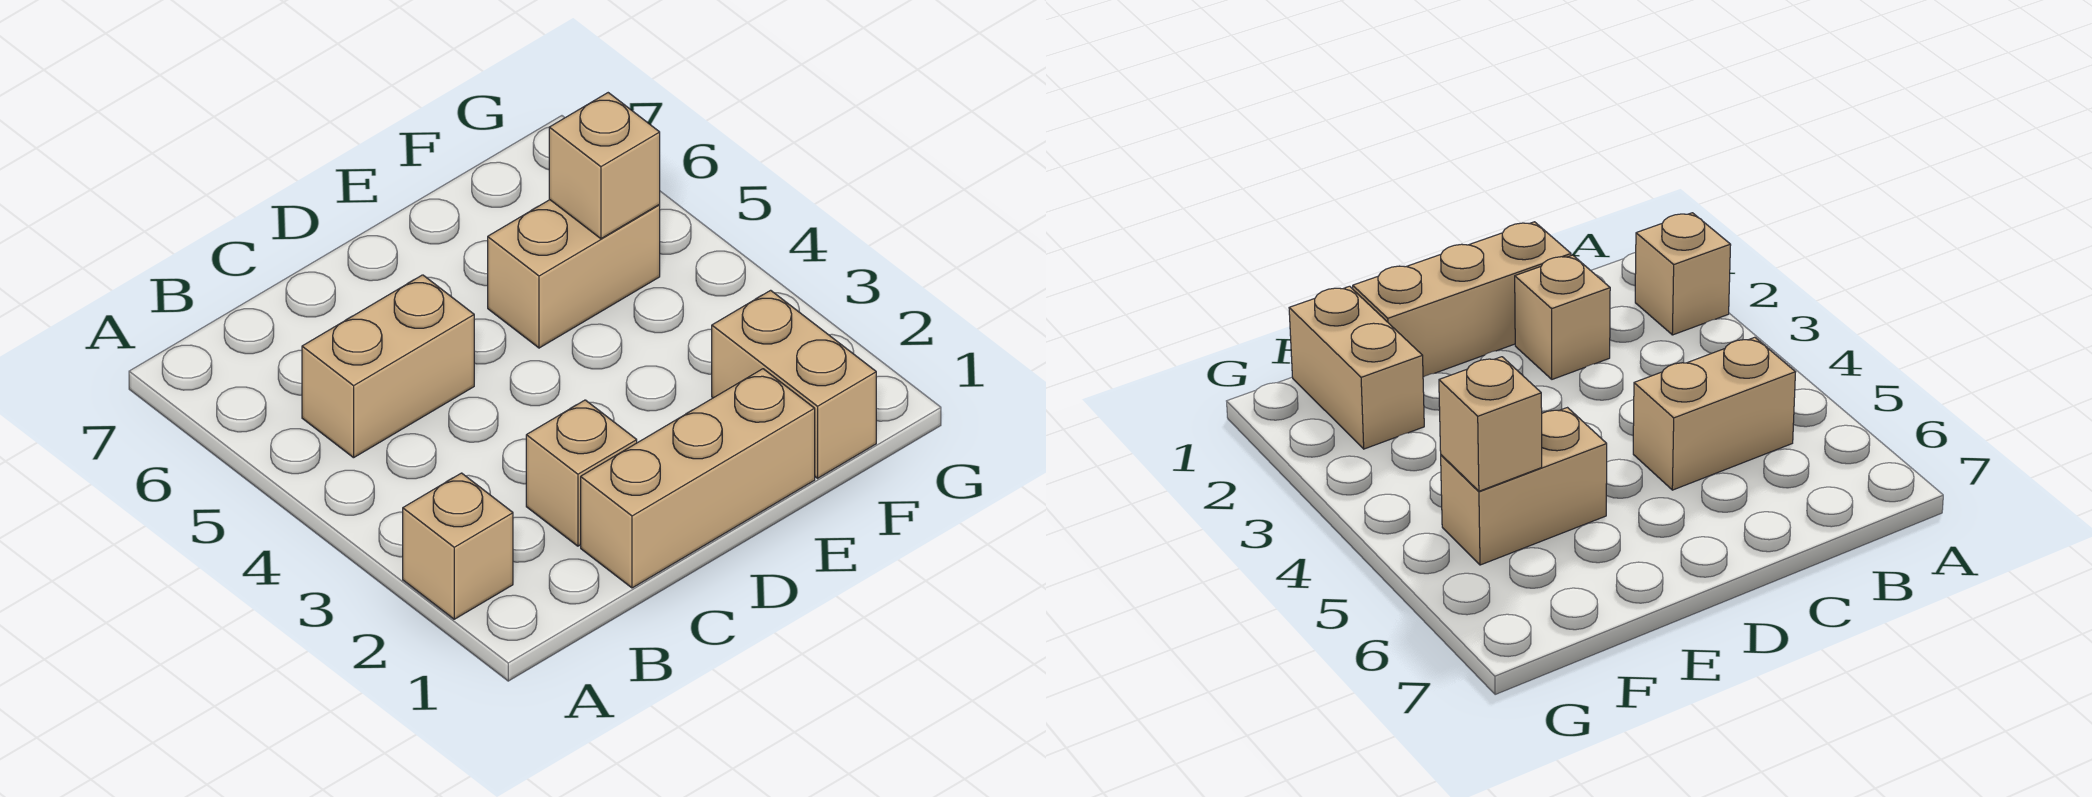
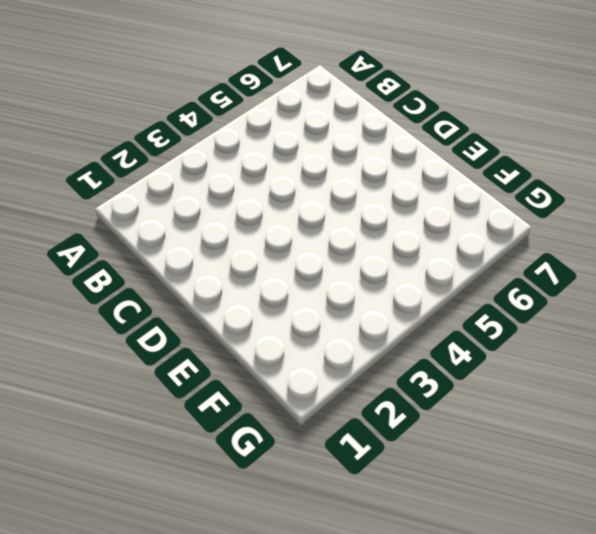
none -> tan 1x1 brick [403,473,513,619]
none -> tan 1x2 brick [302,275,474,458]

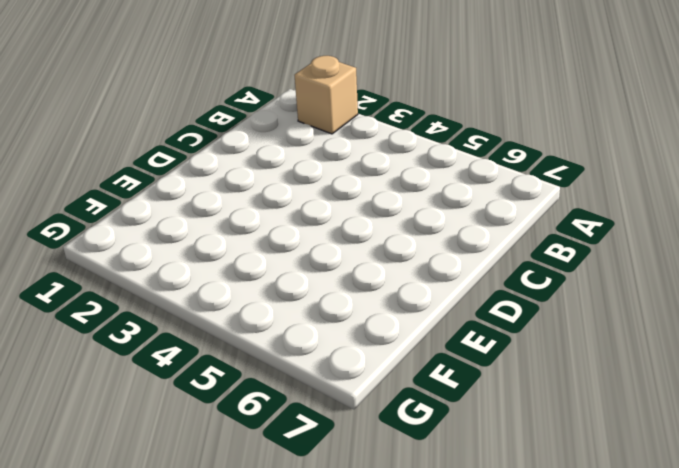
none -> tan 1x2 brick [302,275,474,458]
none -> tan 1x3 brick [581,369,815,588]

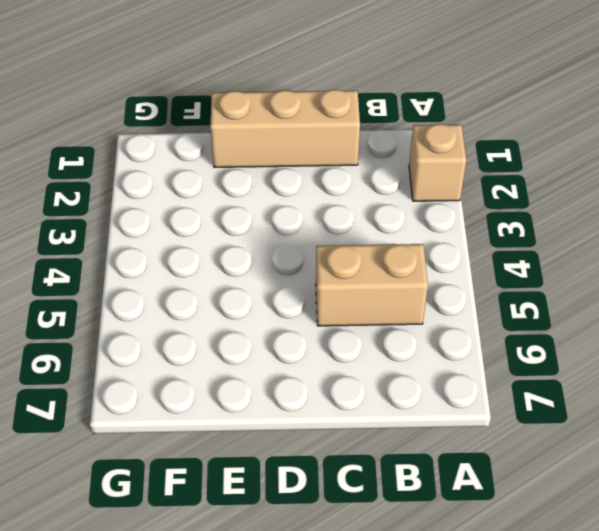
none -> tan 1x1 brick [526,400,637,546]
none -> tan 1x2 brick [488,200,660,348]

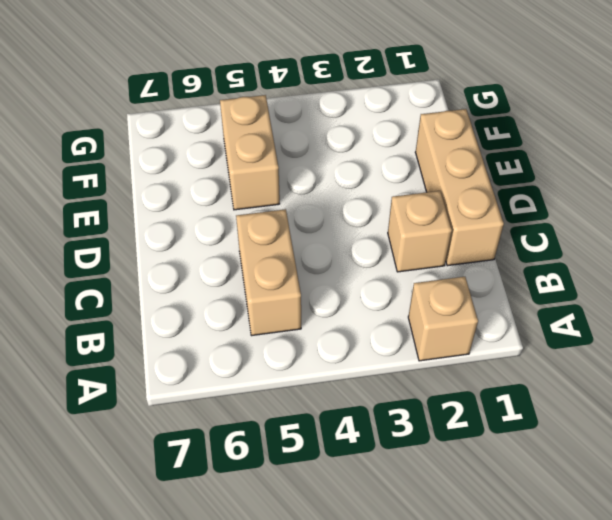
none -> tan 1x2 brick [712,290,876,478]
none -> tan 1x1 brick [549,93,660,239]

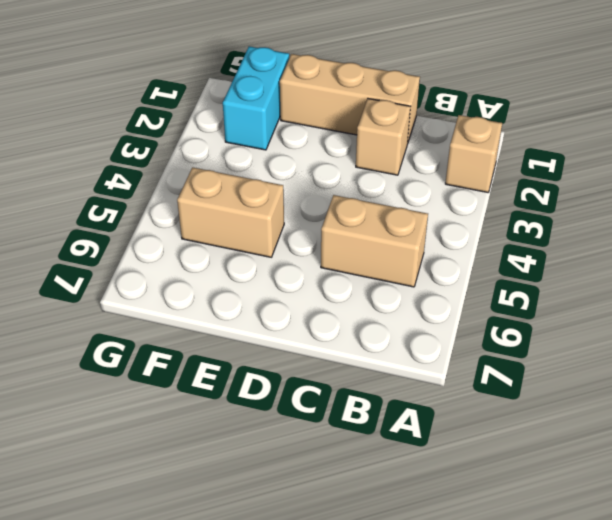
cyan 1x2 brick [223,46,289,150] -> tan 1x2 brick [712,290,876,478]
none -> tan 1x1 brick [549,93,660,239]

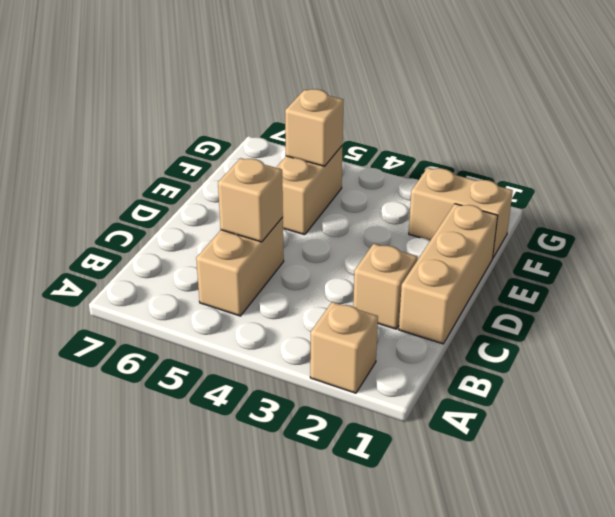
tan 1x1 brick [218,158,283,242] -> none

